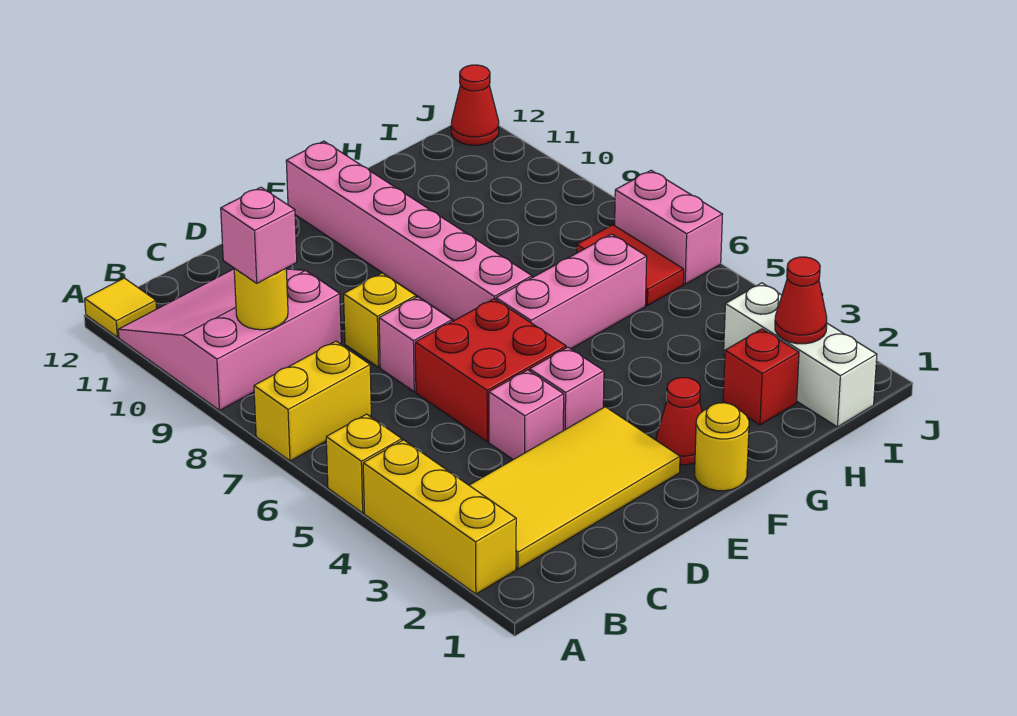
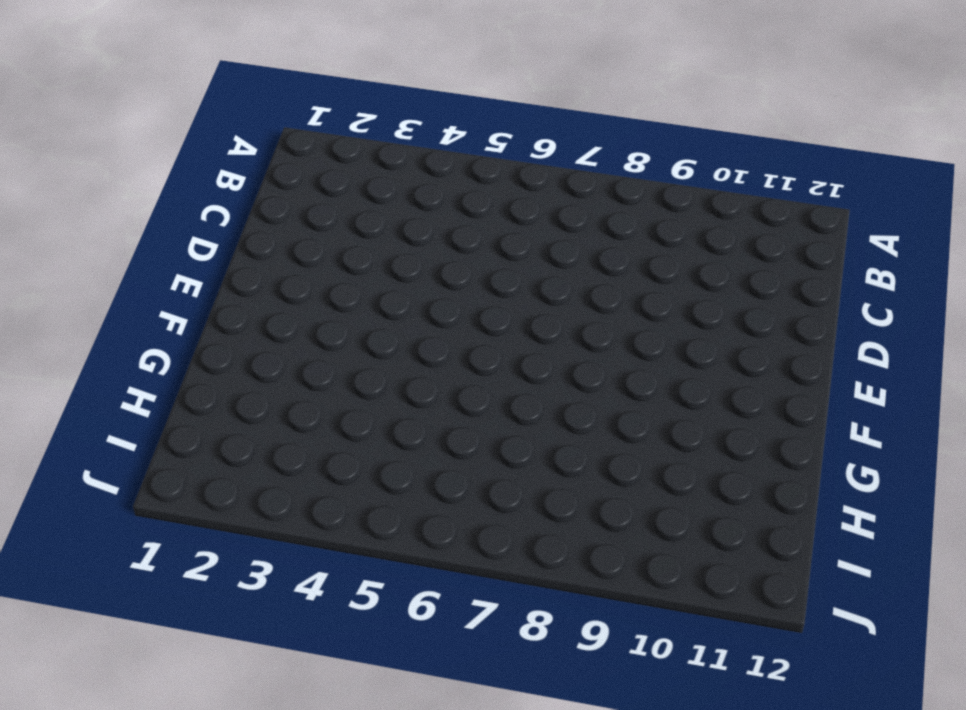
none -> yellow 1x3 brick [363,440,516,594]
none -> yellow 1x1 brick [326,414,402,513]
none -> yellow 1x2 brick [254,341,371,461]

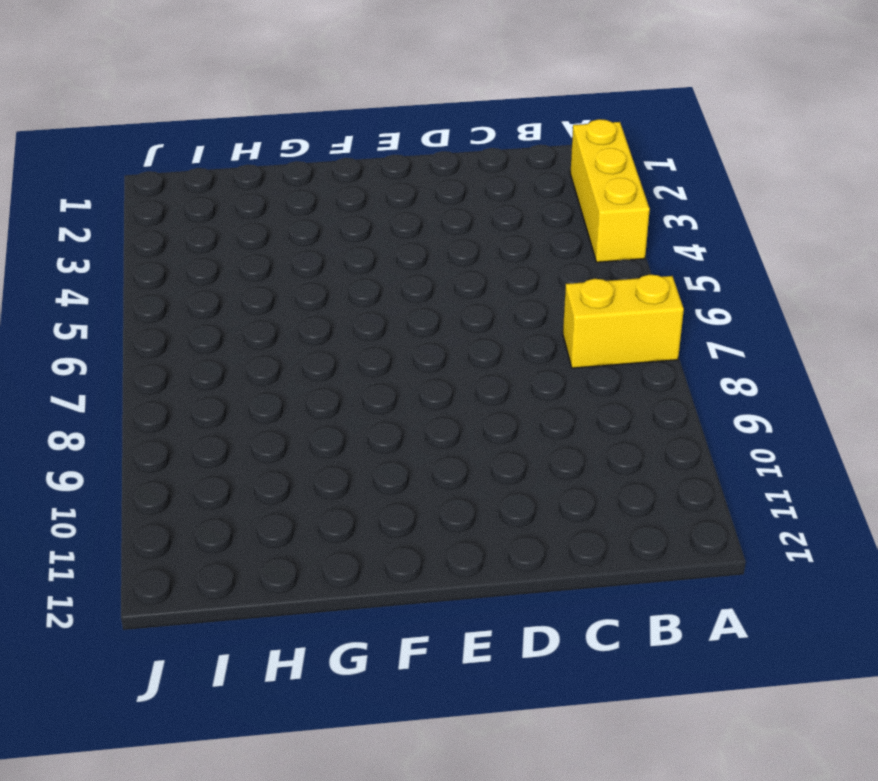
none -> yellow 1x1 brick [326,414,402,513]
none -> pink 3x3 slope [118,269,341,410]
none -> yellow 1x1 tile [85,278,156,337]

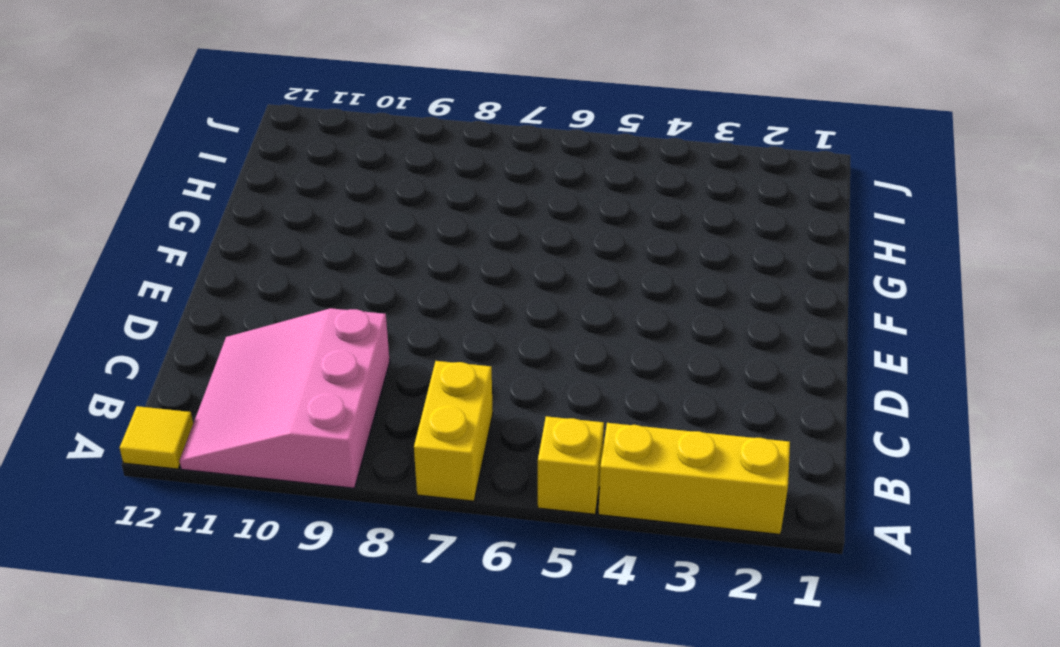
none -> yellow 2x4 tile [469,407,680,569]
none -> pink 1x1 brick [489,370,564,460]
none -> red 2x2 brick [415,299,566,442]

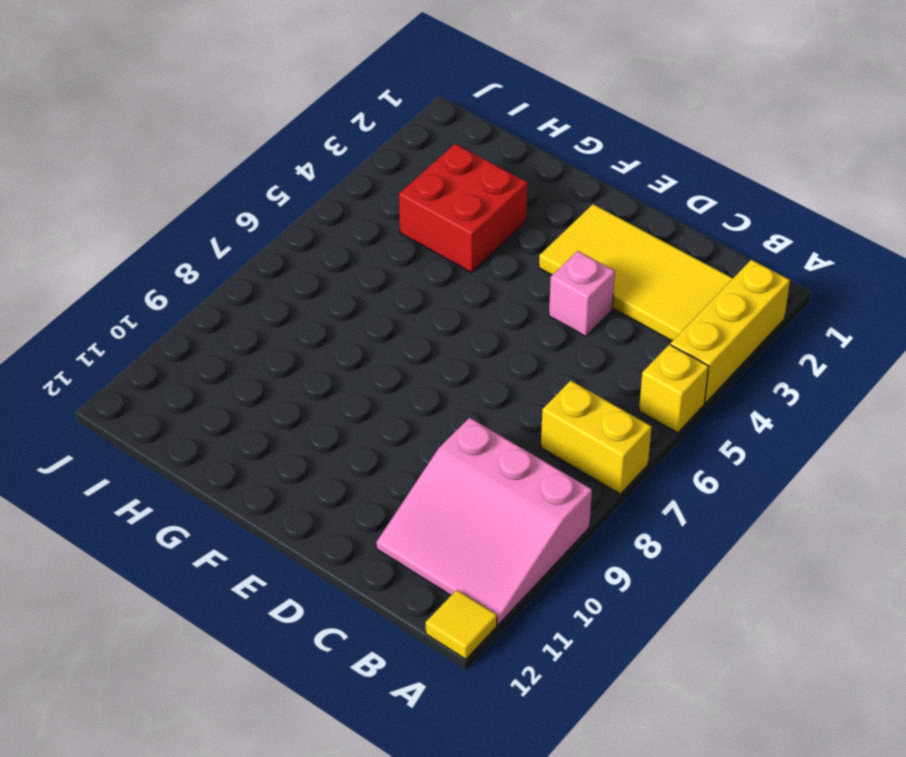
red 2x2 brick [399,144,527,273] -> red 2x2 brick moved to [415,299,566,442]
none -> pink 1x1 brick [379,297,452,392]
none -> yellow 1x1 brick [344,273,416,367]
none -> pink 1x1 brick [530,347,604,431]

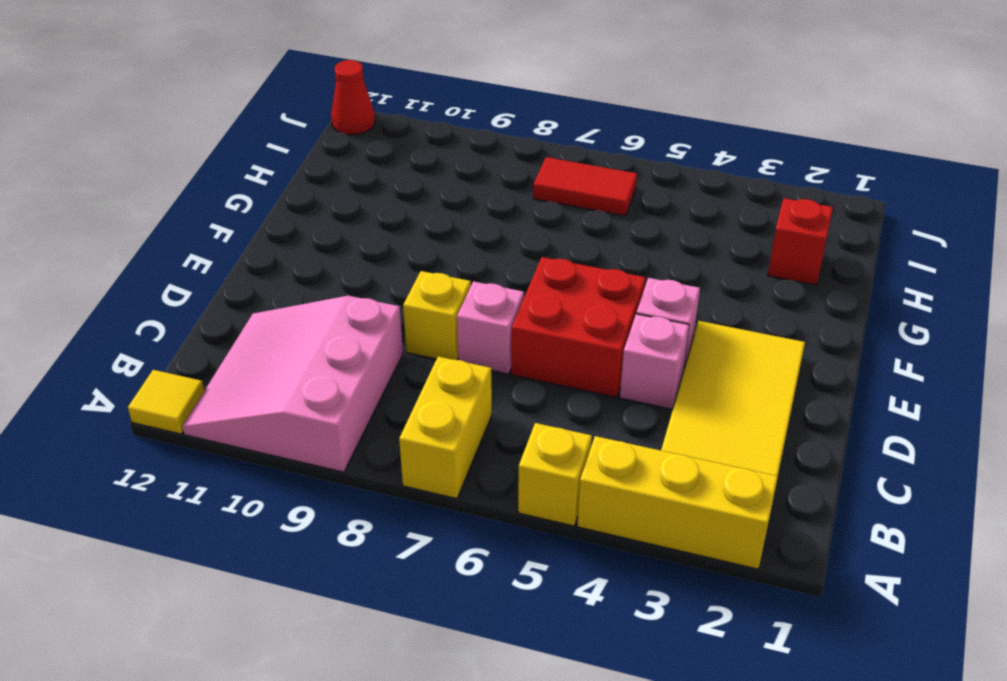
none -> yellow 1x1 round brick [695,403,749,491]
none -> red 1x1 cone [656,377,702,465]
none -> pink 1x3 brick [496,234,647,349]

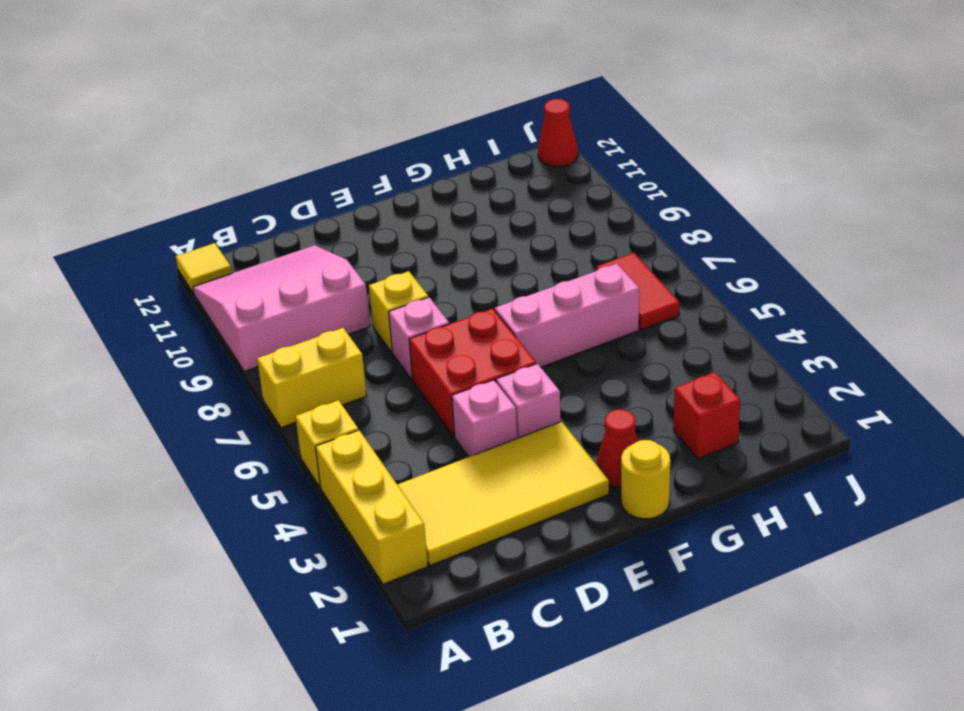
none -> pink 1x6 brick [286,141,532,320]
none -> white 1x3 brick [724,283,877,427]
none -> pink 1x2 brick [615,170,723,284]

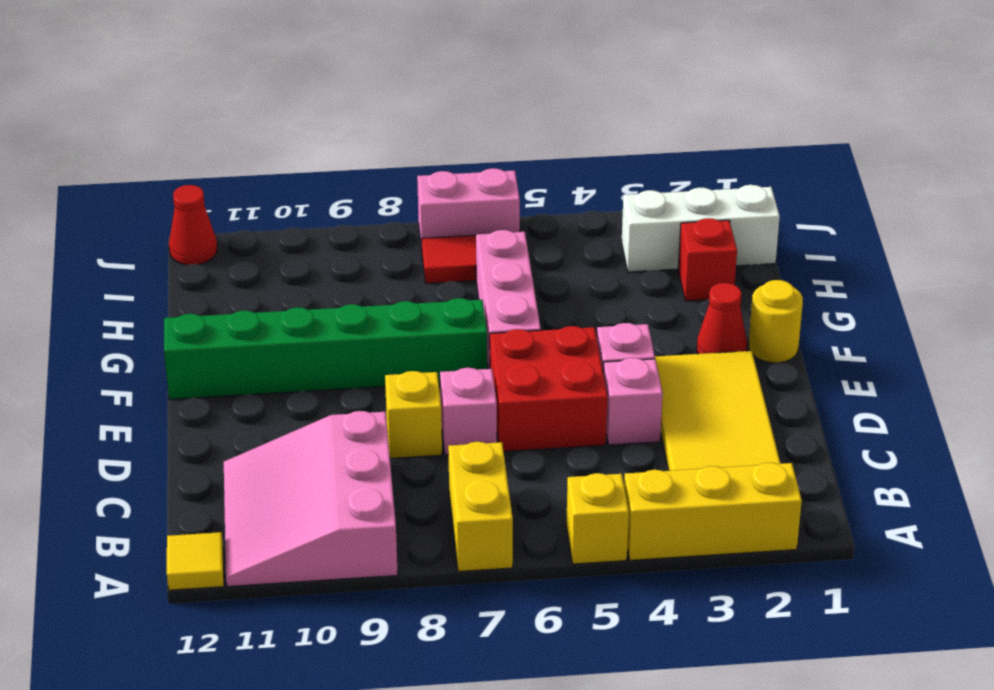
green 1x6 brick [164,298,487,399] -> pink 1x6 brick [286,141,532,320]
none -> yellow 1x1 round brick [234,268,288,330]
none -> red 1x1 cone [775,257,827,344]
none -> pink 1x1 brick [221,187,297,283]

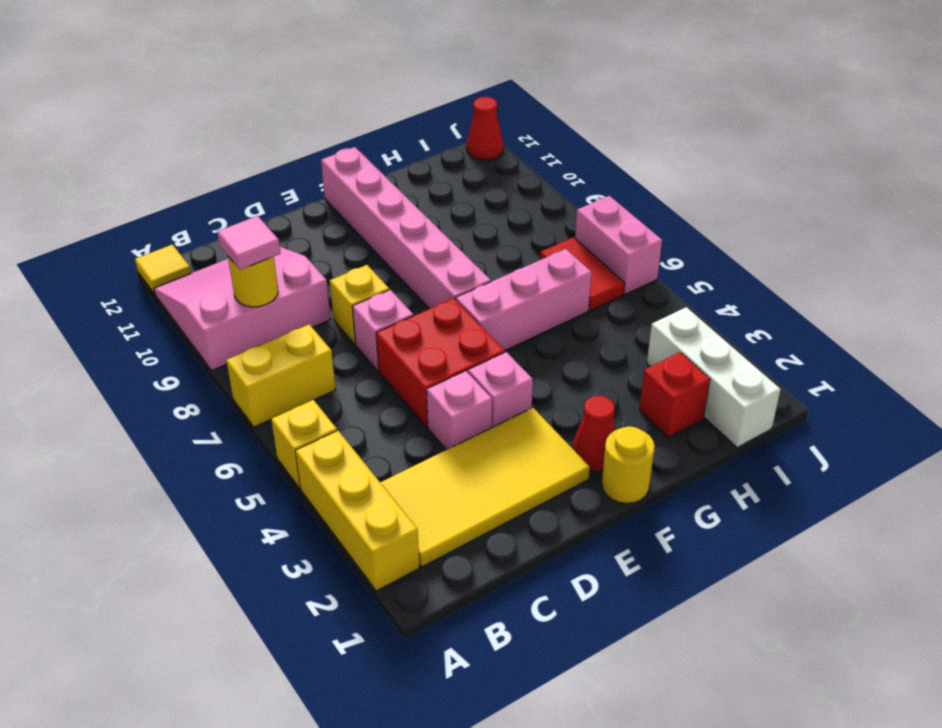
pink 1x1 tile [217,216,280,270] -> pink 1x1 brick [221,187,297,283]
none -> red 1x1 cone [775,257,827,344]

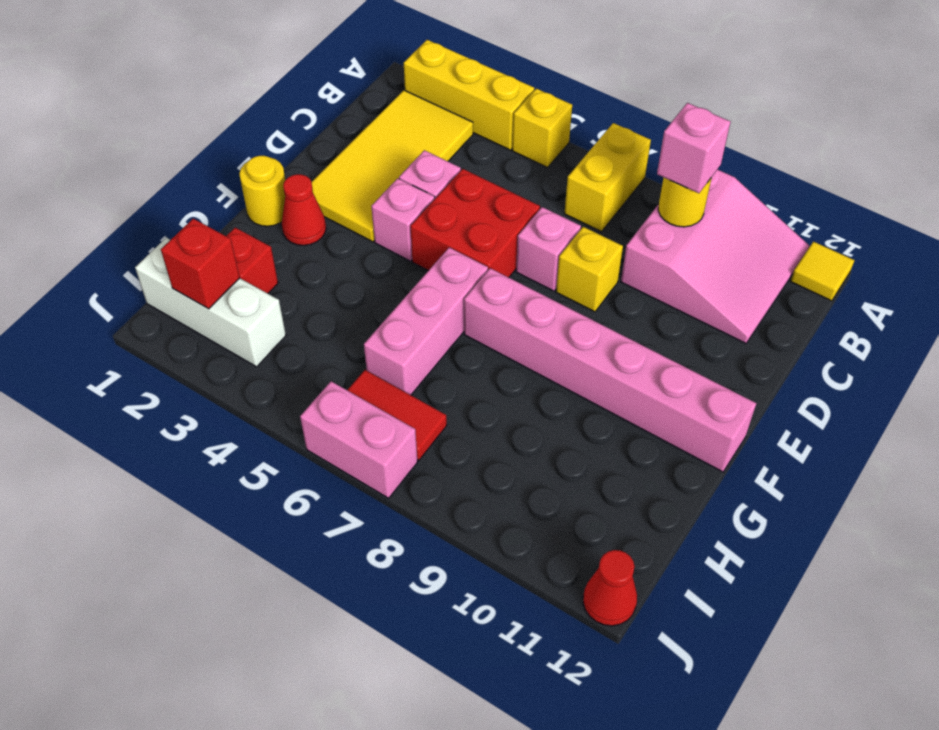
red 1x1 brick [161,219,240,309] -> red 1x1 cone [775,257,827,344]

